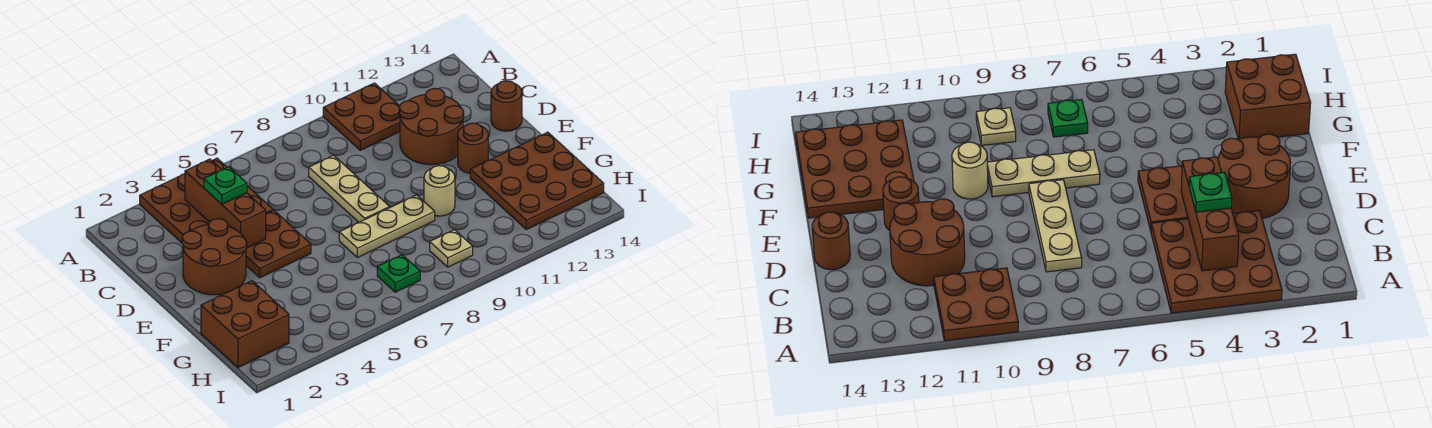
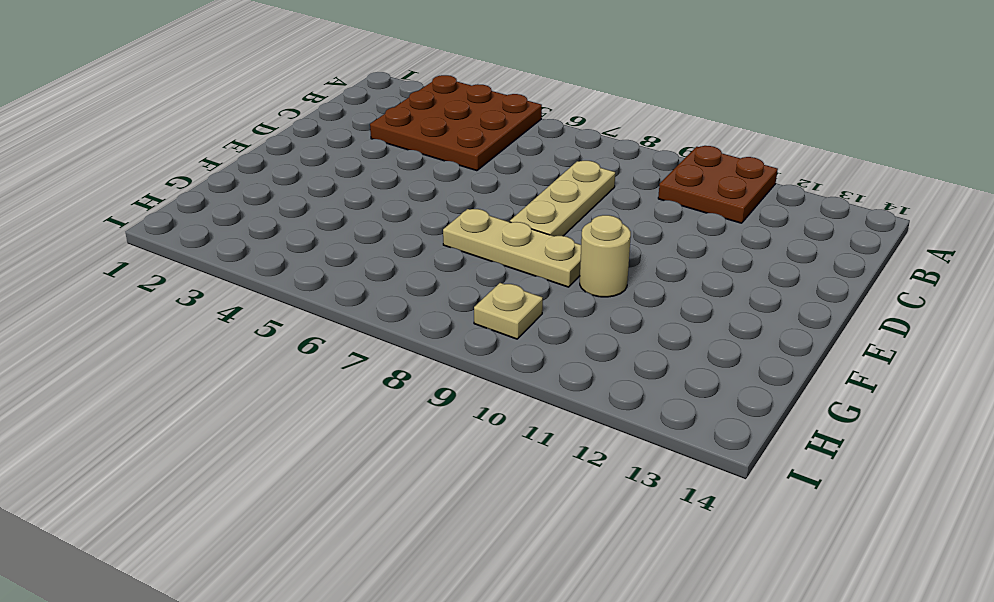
none -> brown 2x2 round brick [399,88,464,165]
none -> brown 2x2 round brick [182,219,247,295]
none -> brown 2x2 plate [246,210,311,278]

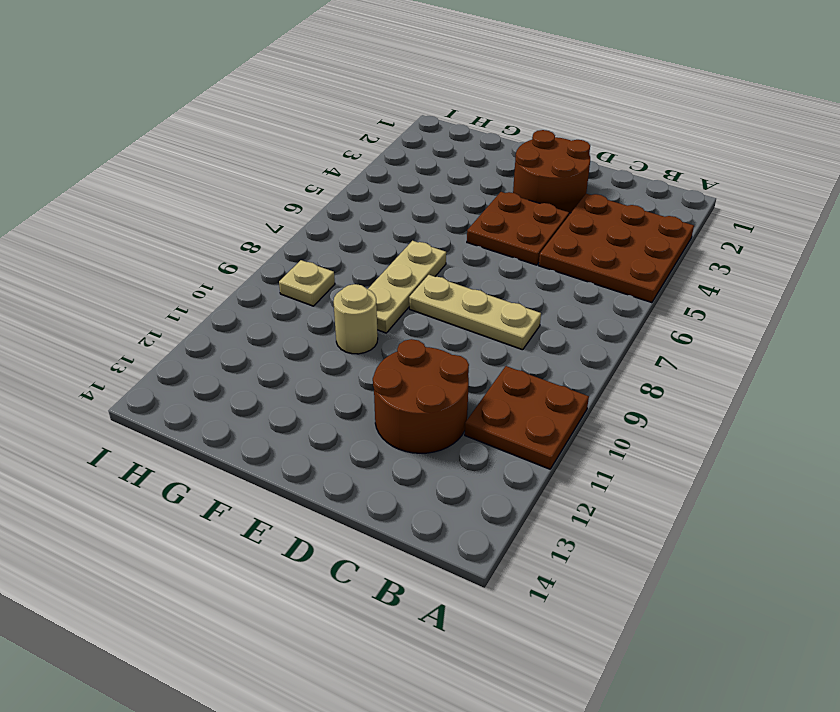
none -> brown 1x1 round brick [491,81,522,131]
none -> brown 1x1 round brick [458,123,488,173]
none -> brown 3x3 plate [470,132,604,230]

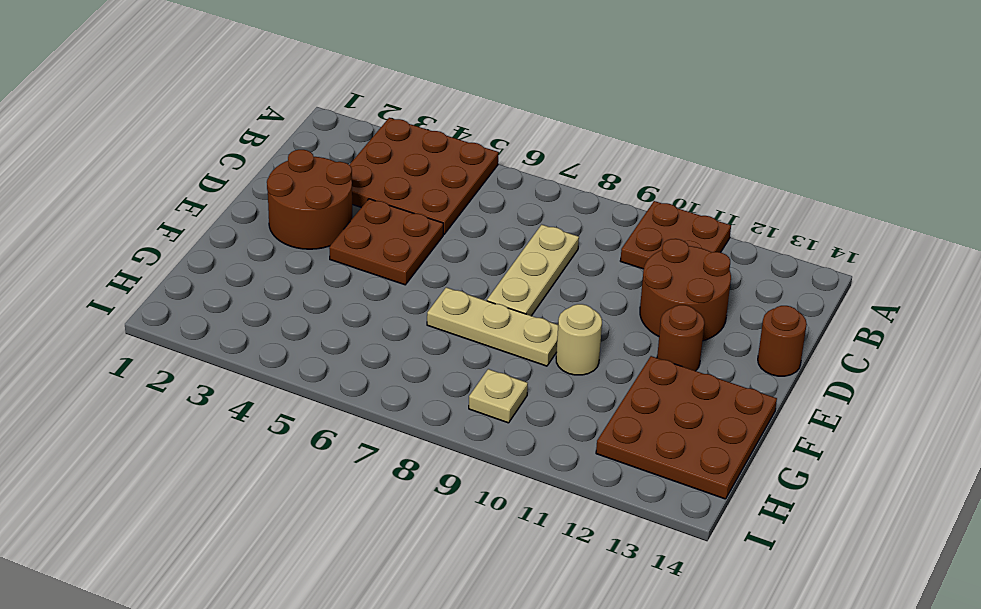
none -> brown 2x2 brick [201,281,289,367]
none -> green 1x1 plate [377,255,420,292]
none -> brown 1x3 brick [185,159,266,248]

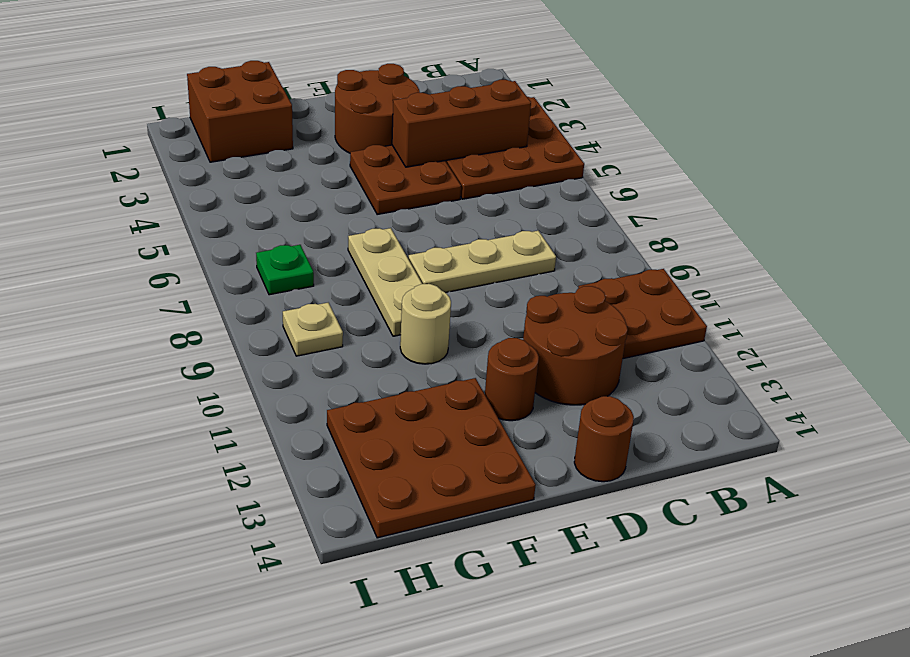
none -> green 1x1 plate [204,167,247,204]

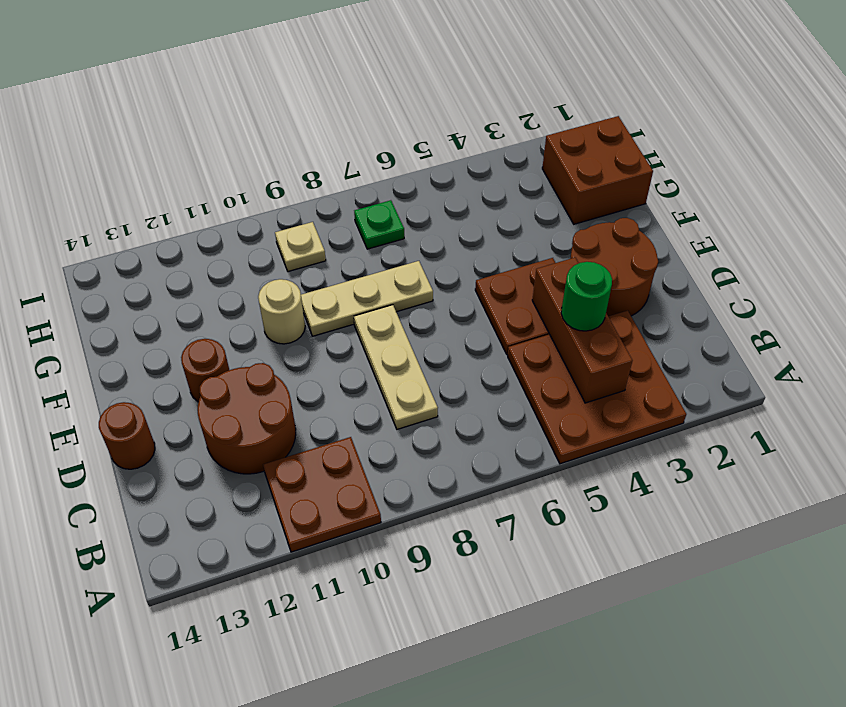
green 1x1 round brick [561,262,612,331] -> green 1x1 plate [204,167,247,204]
none -> brown 3x3 plate [470,132,604,230]

